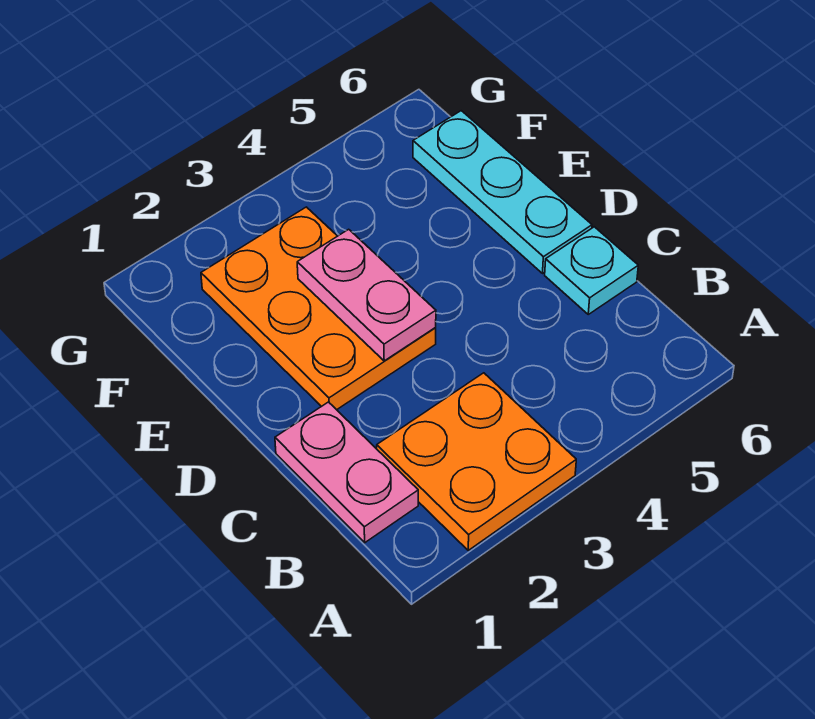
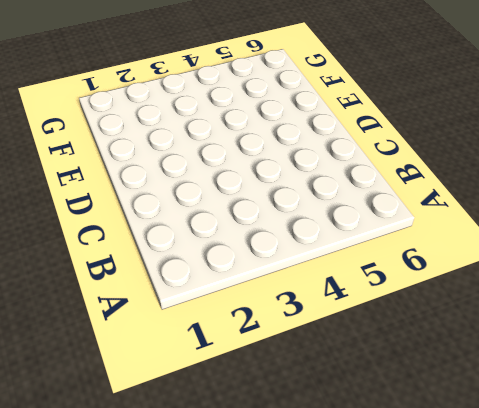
none -> orange 2x2 plate [377,373,576,550]
none -> pink 1x2 plate [275,402,418,543]

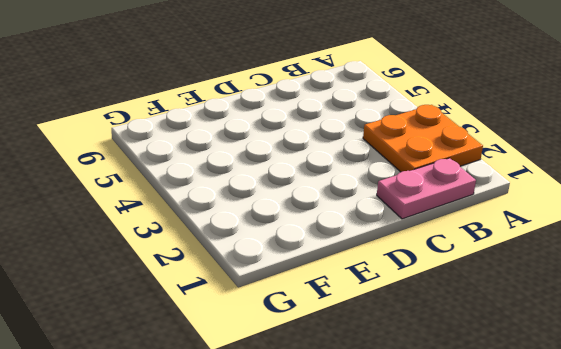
none -> cyan 1x1 plate [545,227,638,314]
none -> orange 2x3 plate [201,207,436,410]

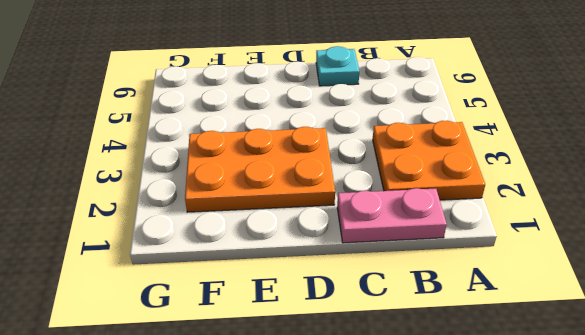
none -> cyan 1x3 plate [413,111,592,274]
none -> pink 1x2 plate [297,229,436,361]

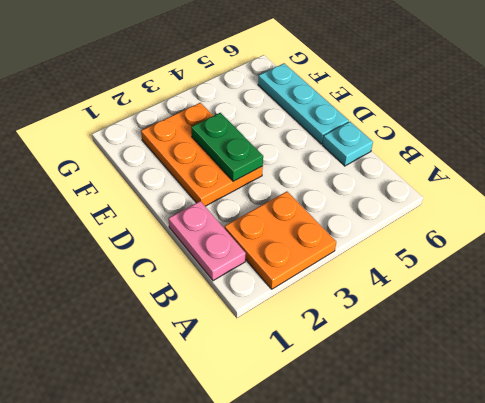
green 1x2 plate [191,113,263,181] -> pink 1x2 plate [297,229,436,361]

